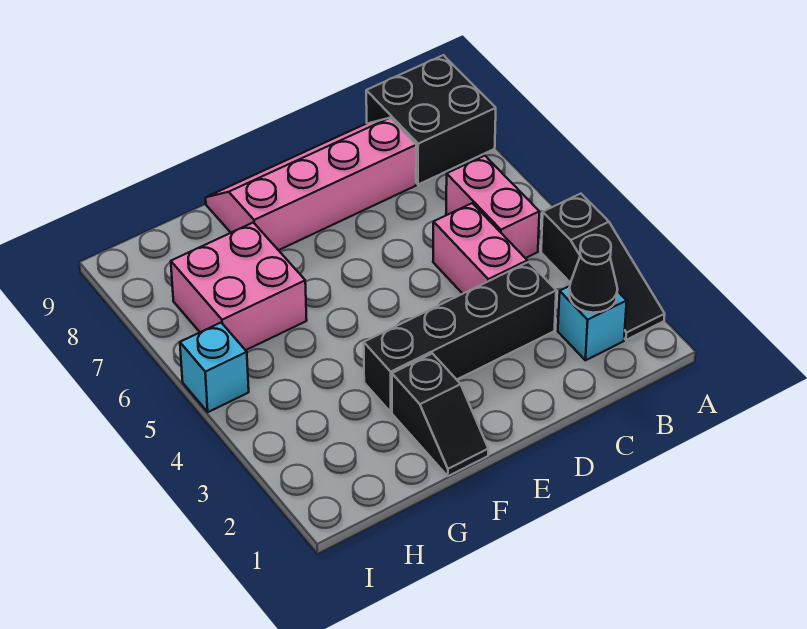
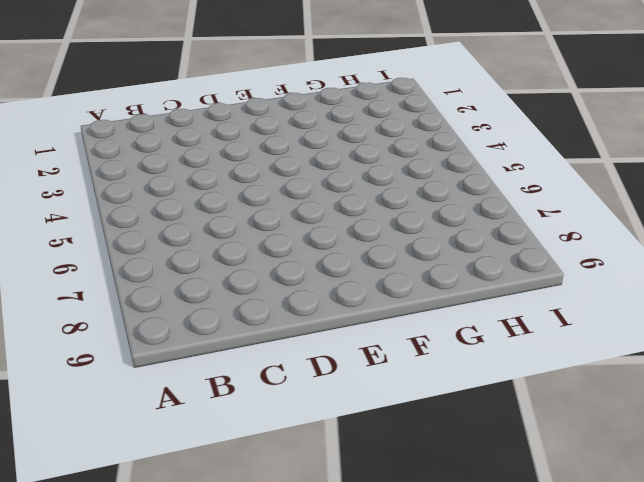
none -> black 1x3 slope [541,194,665,340]
none -> black 2x2 brick [366,55,496,185]

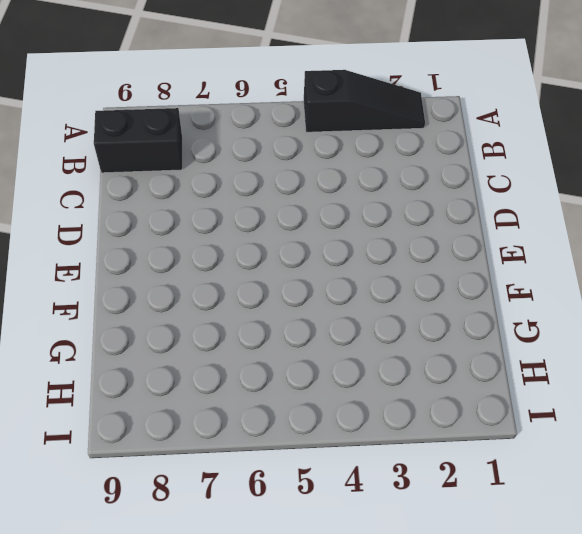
black 1x2 brick [94,108,182,173] -> black 2x2 brick [366,55,496,185]
none -> cyan 1x1 brick [558,286,627,360]
none -> pink 1x2 brick [446,156,539,258]

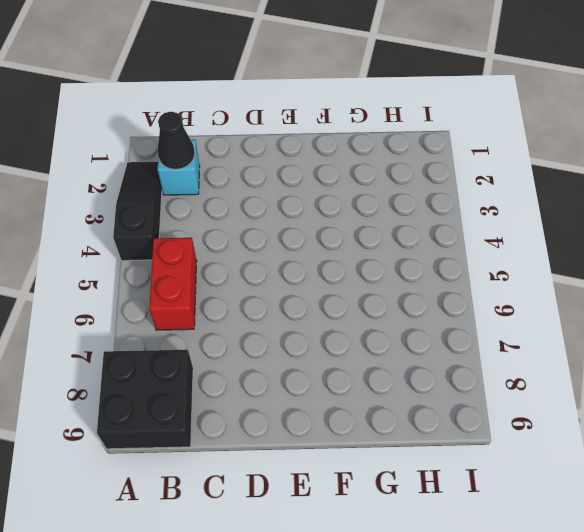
red 1x2 brick [149,238,197,330] -> pink 1x2 brick [446,156,539,258]
none -> black 1x4 brick [364,262,556,412]
none -> pink 1x2 brick [433,203,527,294]

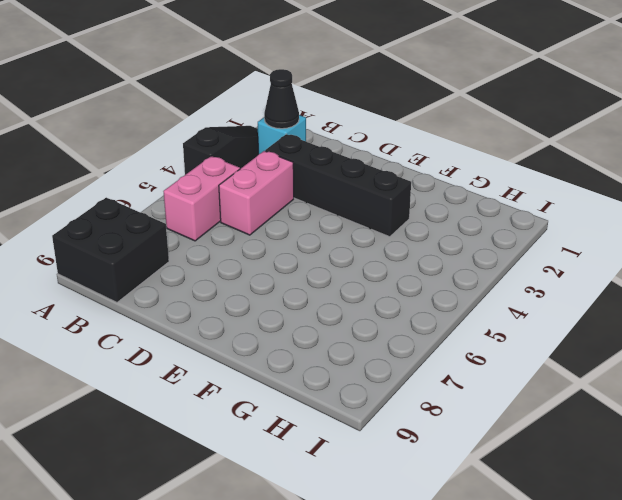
none -> pink 2x4 slope [206,118,416,250]
none -> black 1x2 slope [392,354,488,476]

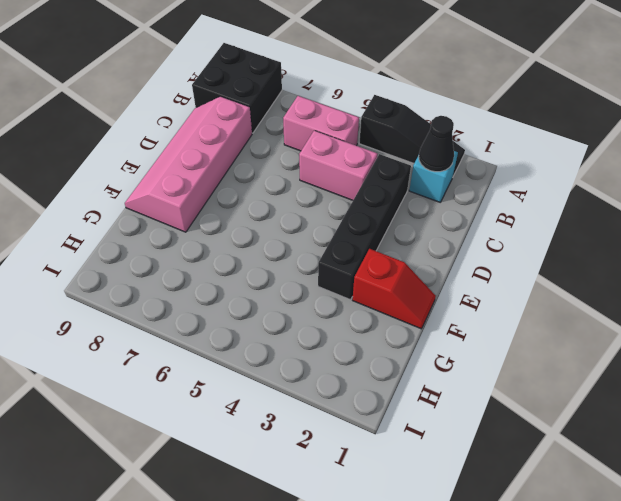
red 1x2 slope [352,249,436,329] -> black 1x2 slope [392,354,488,476]
none -> pink 2x2 brick [171,223,307,350]
none -> cyan 1x1 brick [180,323,249,412]

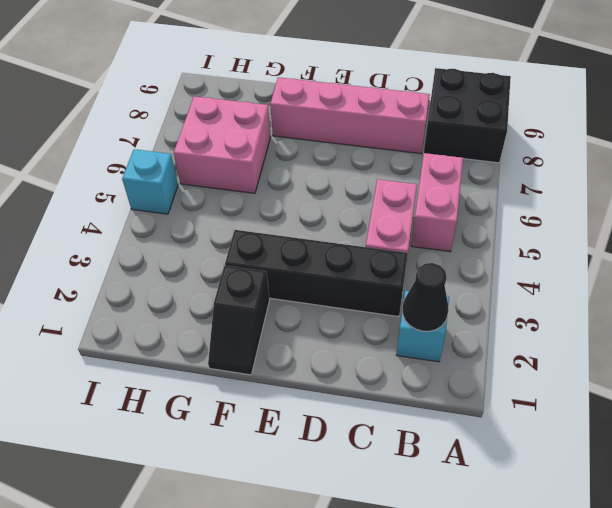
none -> black 1x3 slope [541,194,665,340]

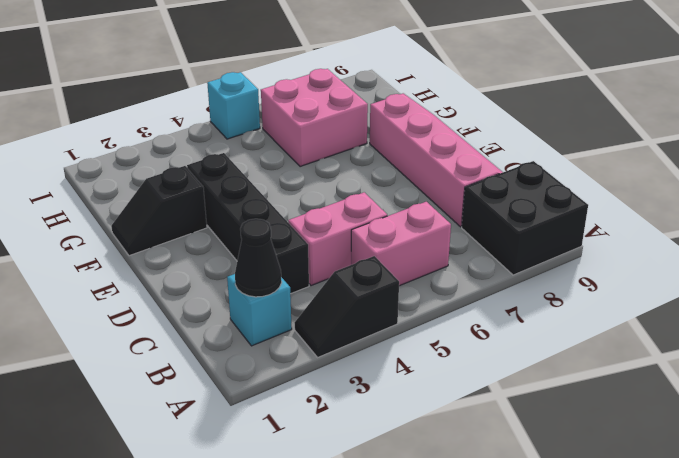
black 1x2 slope [295,256,399,357] -> black 1x3 slope [541,194,665,340]

